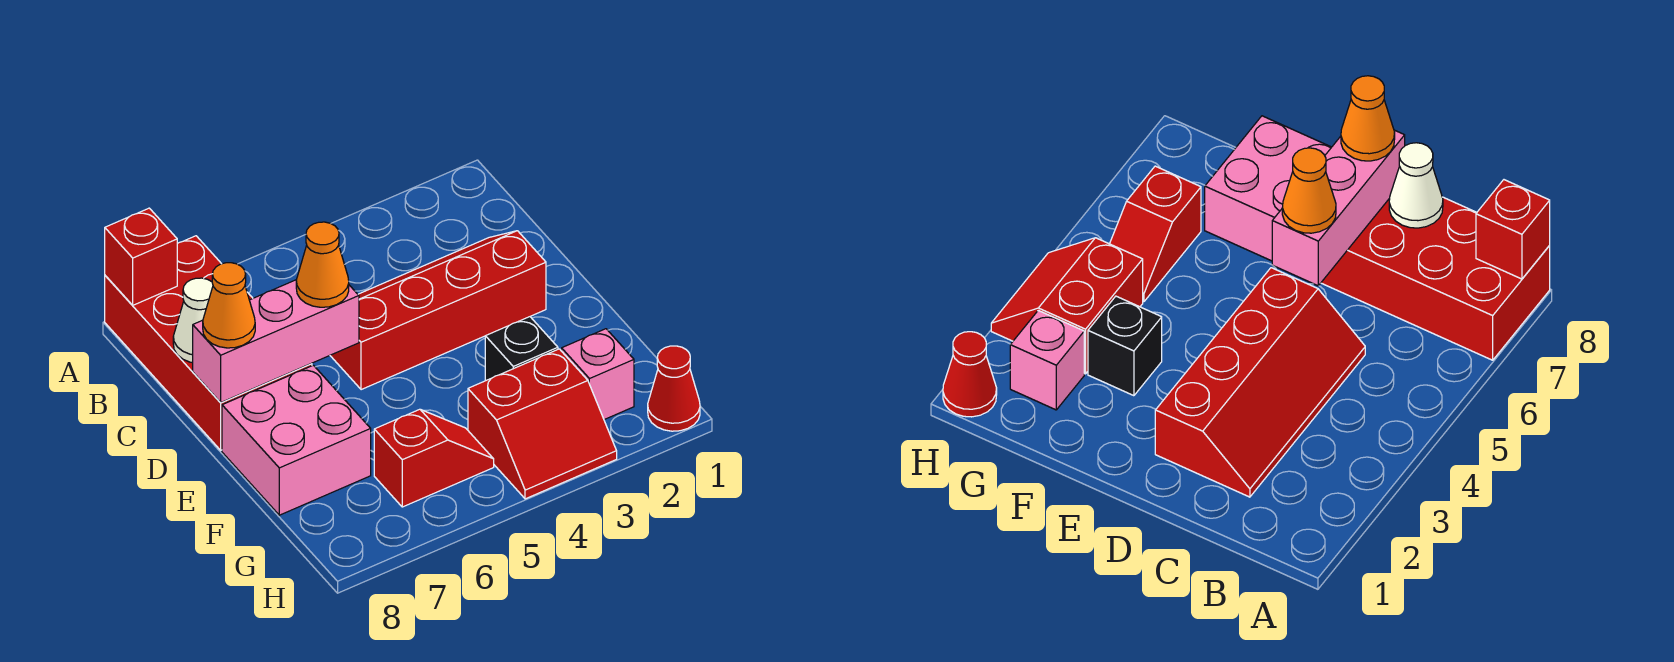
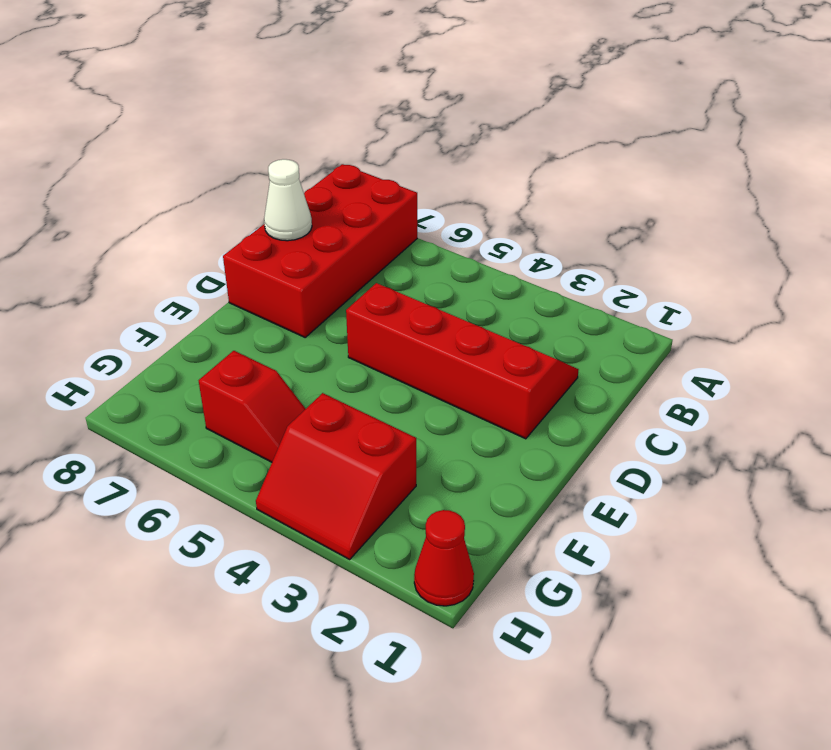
none -> pink 2x2 brick [222,365,371,515]
none -> black 1x1 brick [485,317,558,381]
none -> pink 1x1 brick [562,329,634,420]

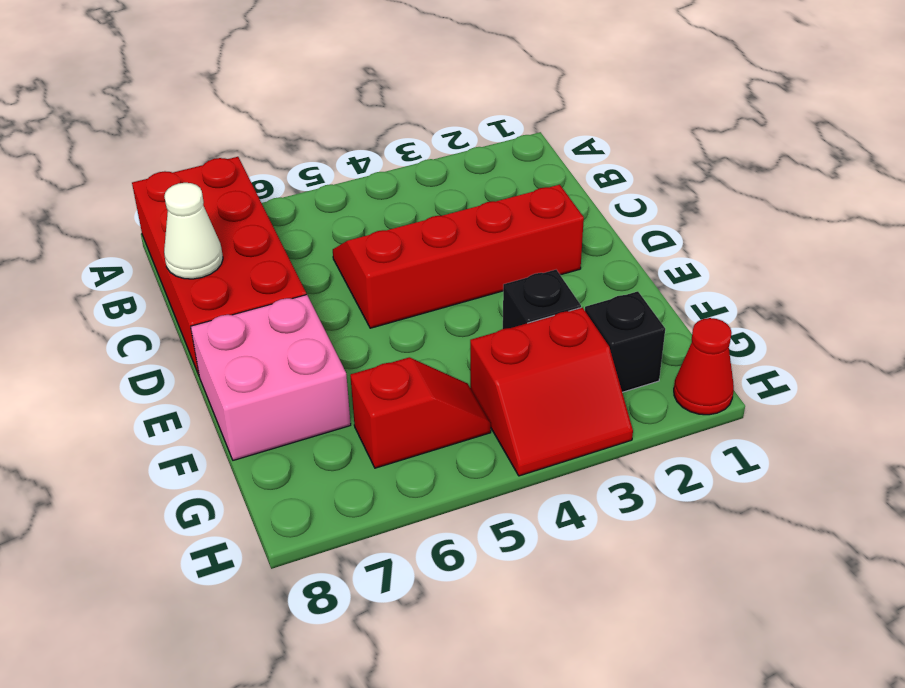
black 1x1 brick [585,291,665,392] -> pink 1x1 brick [562,329,634,420]
none -> red 1x1 brick [105,208,177,305]
none -> pink 1x3 brick [193,280,359,403]
none -> orange 1x1 cone [296,222,349,307]

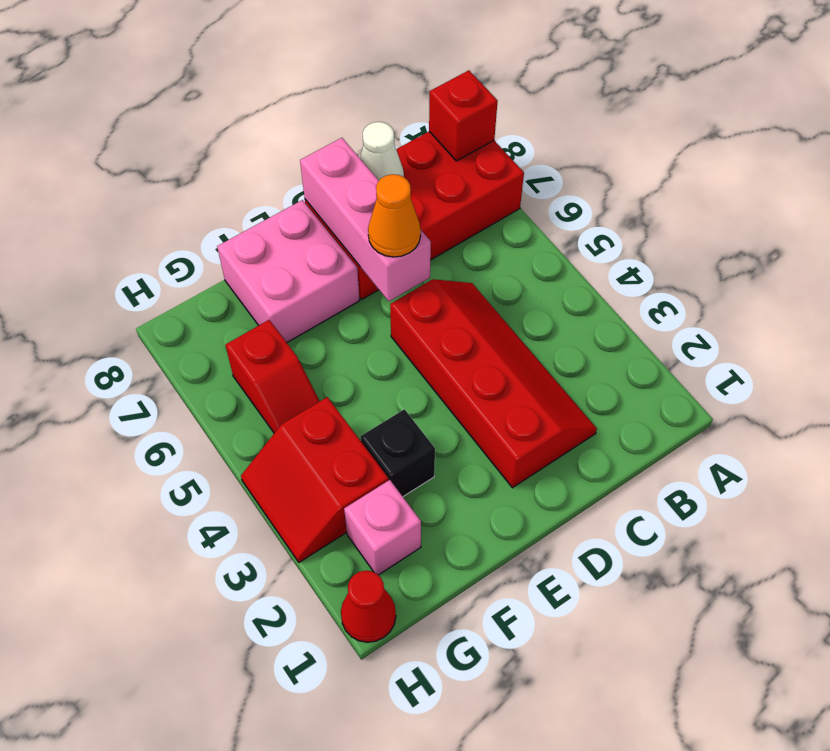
none -> orange 1x1 cone [203,263,255,348]

